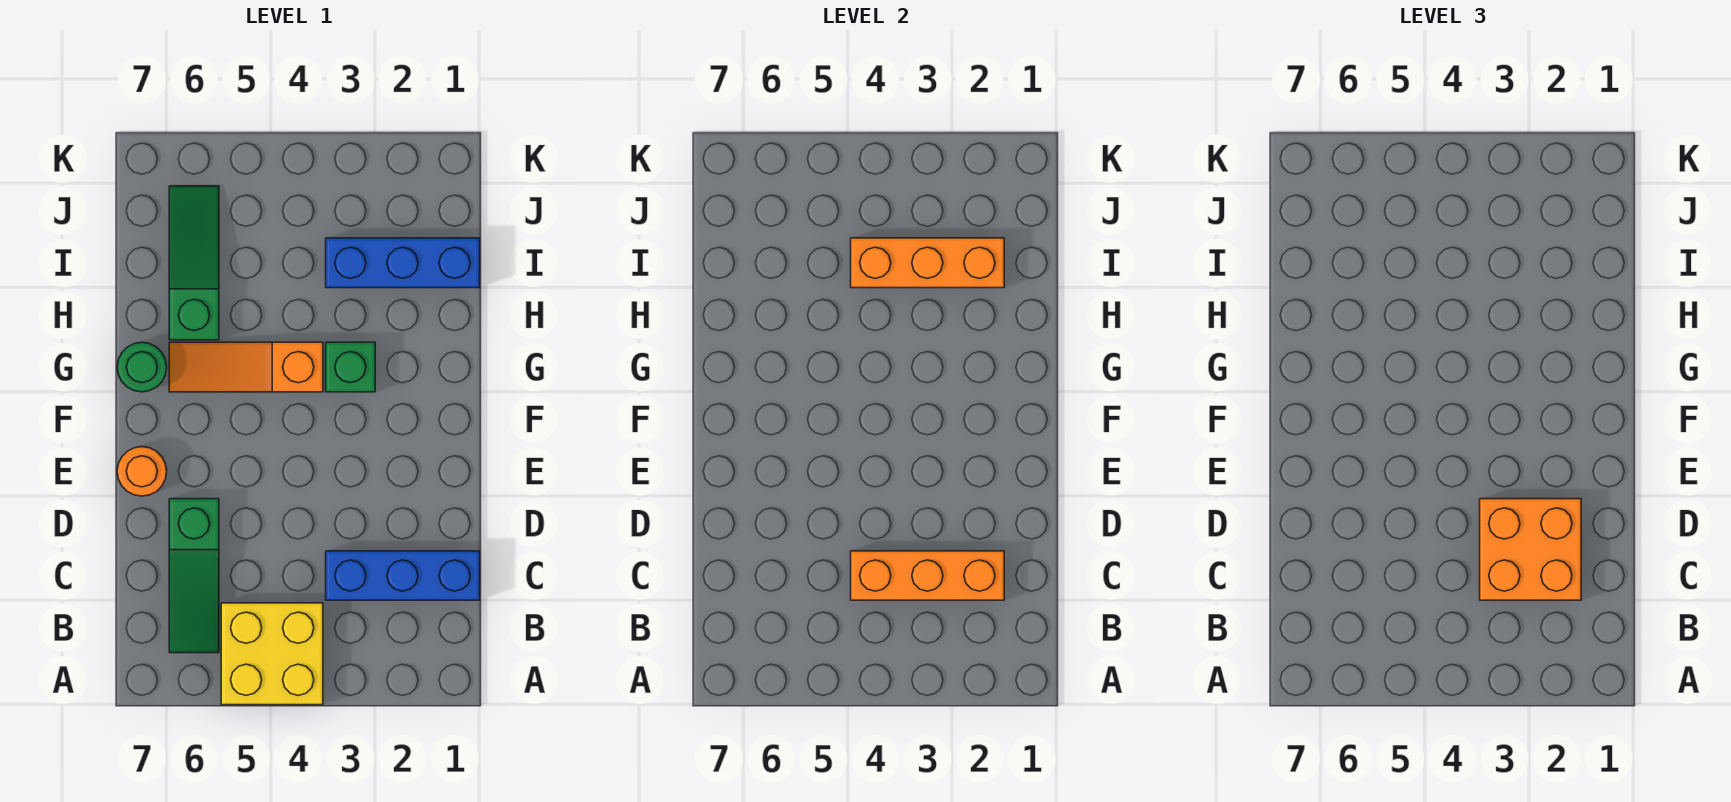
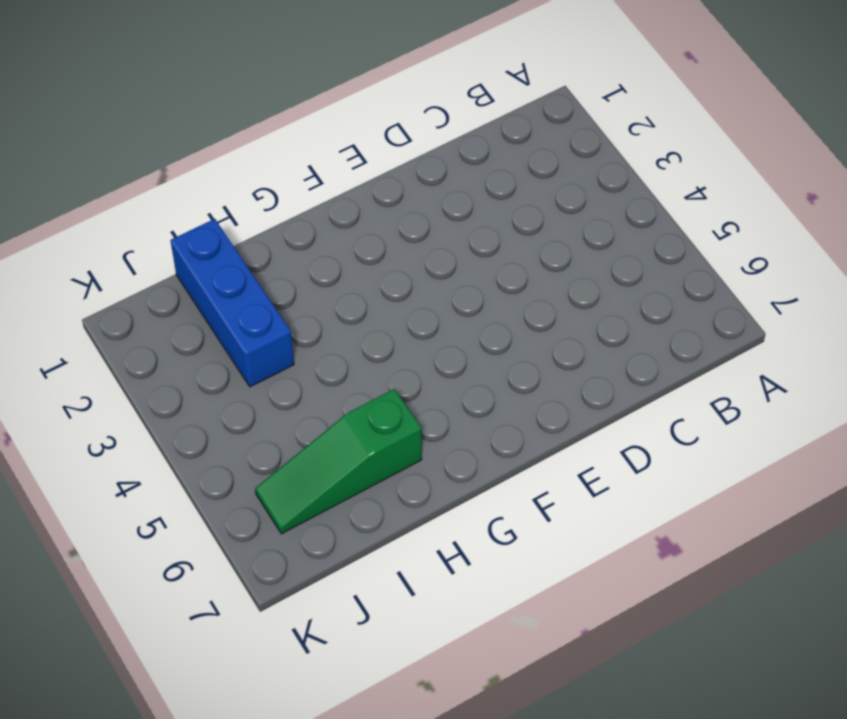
none -> yellow 2x2 brick [221,603,323,705]
none -> green 1x3 slope [169,499,219,653]
none -> blue 1x3 brick [326,551,480,600]

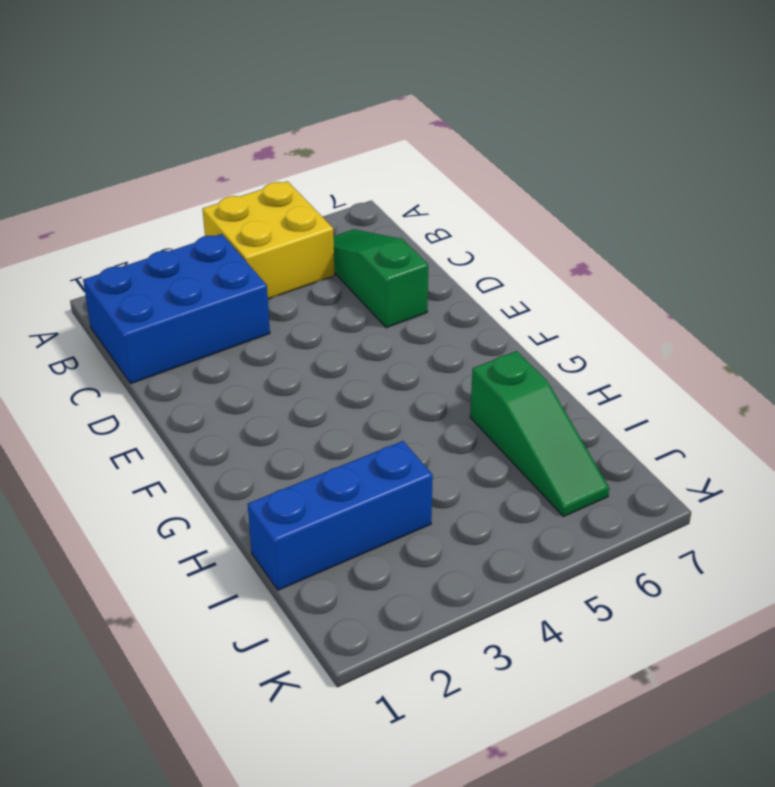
blue 2x3 brick [83,234,270,383] -> blue 1x3 brick [326,551,480,600]
none -> orange 1x1 round brick [117,447,167,496]
none -> green 1x1 brick [326,342,375,392]
none -> orange 1x3 slope [169,342,323,392]

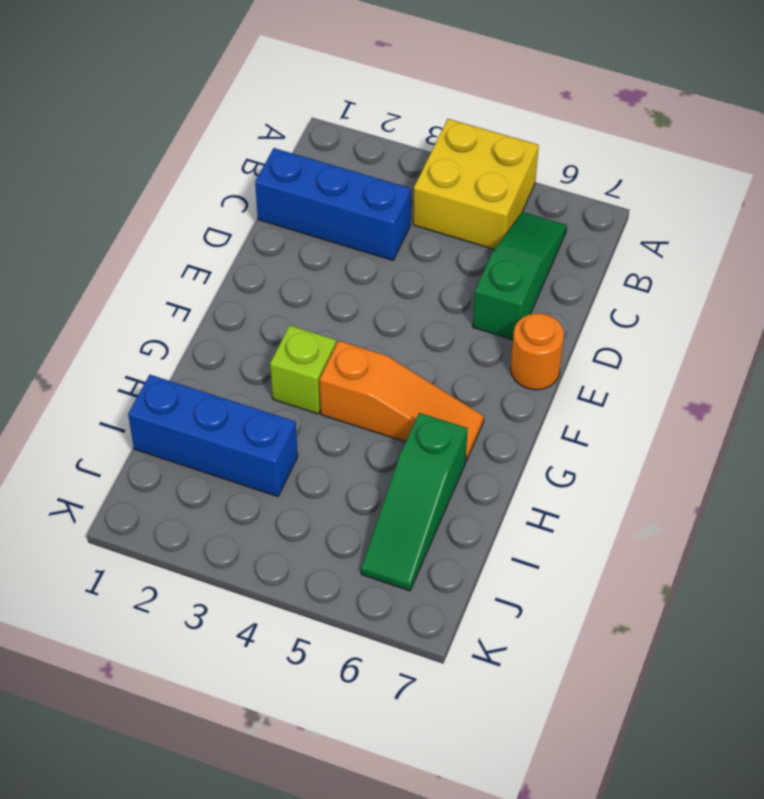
lime 1x1 brick [270,325,336,414] -> green 1x1 brick [326,342,375,392]
none -> green 1x1 round brick [117,342,167,392]
none -> orange 1x3 brick [851,551,1004,600]
none -> orange 1x3 brick [851,238,1004,288]

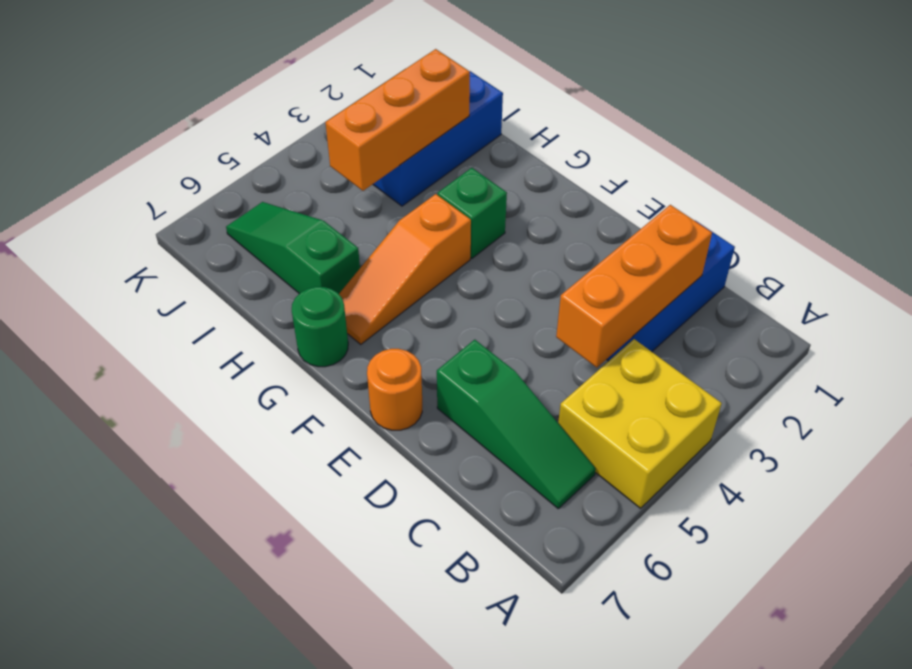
none -> orange 2x2 brick [1480,499,1581,600]

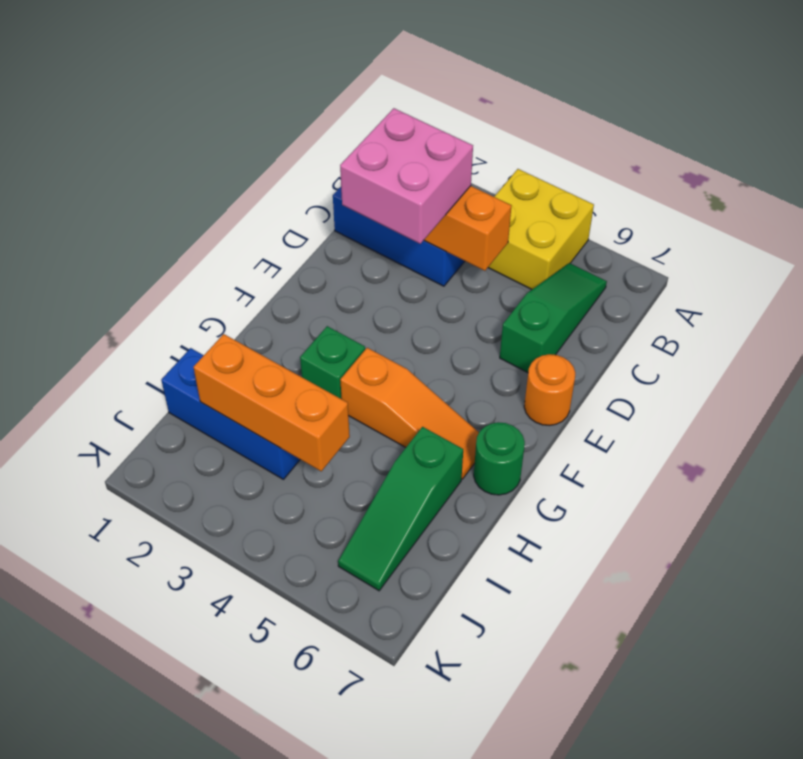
pink 2x2 brick [340,108,473,244] -> orange 2x2 brick [1480,499,1581,600]

